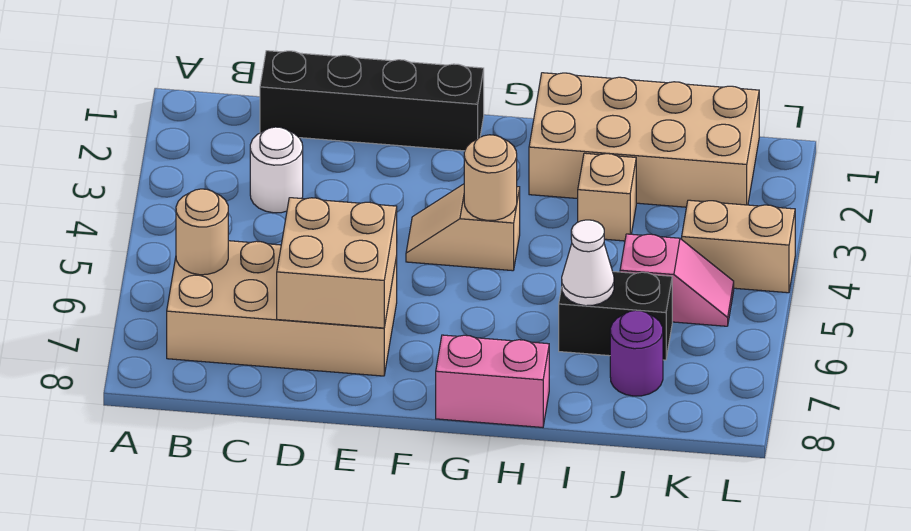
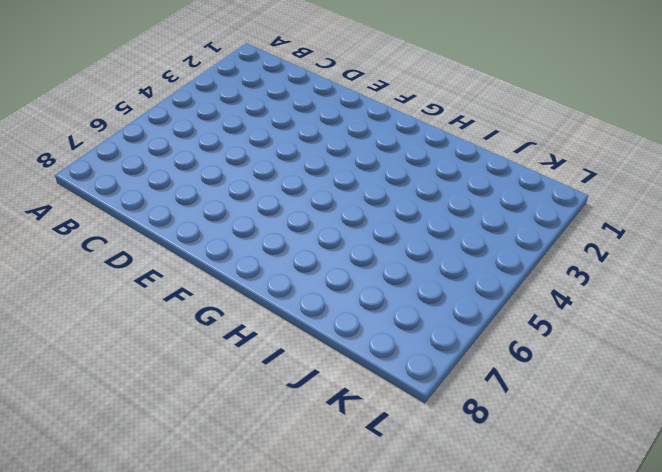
none -> tan 2x4 brick [167,241,397,376]
none -> black 1x4 brick [260,51,484,151]
none -> white 1x1 round brick [250,127,303,213]

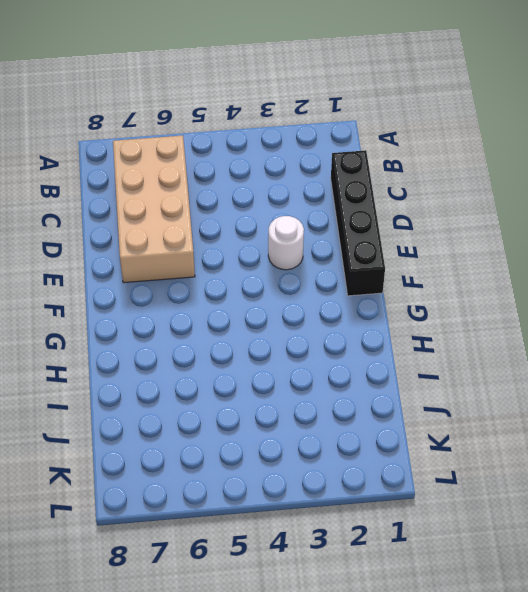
white 1x1 round brick [268,216,304,270] -> white 1x1 round brick moved to [250,127,303,213]
none -> tan 1x2 slope [406,184,520,271]
none -> pink 1x2 brick [436,335,549,427]
none -> tan 2x4 brick [529,73,759,207]

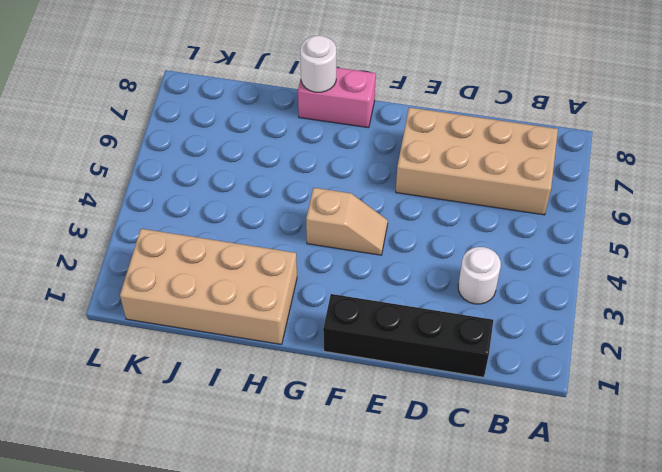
white 1x1 round brick [300,35,336,92] -> none
none -> tan 1x1 brick [578,153,636,241]
none -> black 1x2 brick [559,272,672,360]
none -> pink 1x2 slope [620,234,734,326]

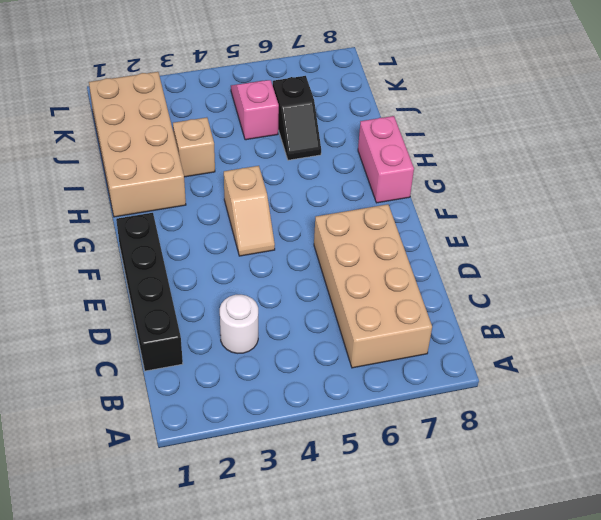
black 1x2 slope [273,76,321,160] -> black 1x2 brick [559,272,672,360]
none -> purple 1x1 round brick [610,310,663,396]
none -> tan 1x2 brick [682,200,795,293]
none -> tan 1x1 round brick [176,189,228,275]

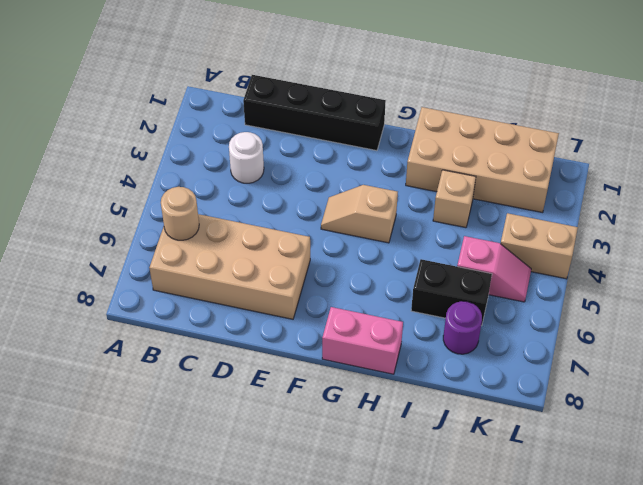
none -> tan 2x2 brick [277,198,397,328]
none -> tan 1x1 round brick [464,135,517,220]
none -> white 1x1 cone [562,220,614,306]

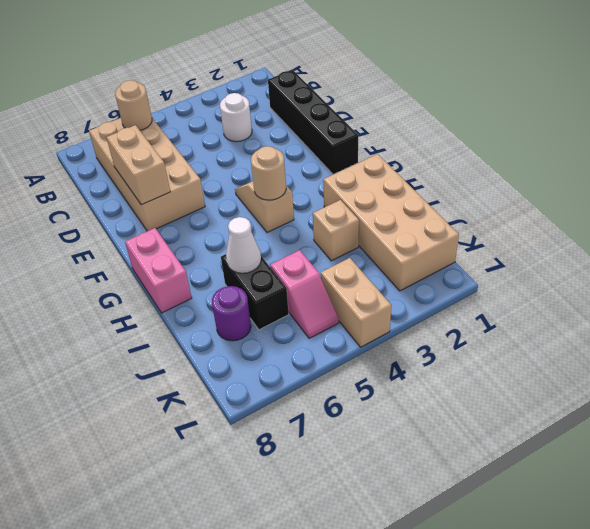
tan 1x2 brick [107,125,170,205] -> tan 2x2 brick [277,198,397,328]

